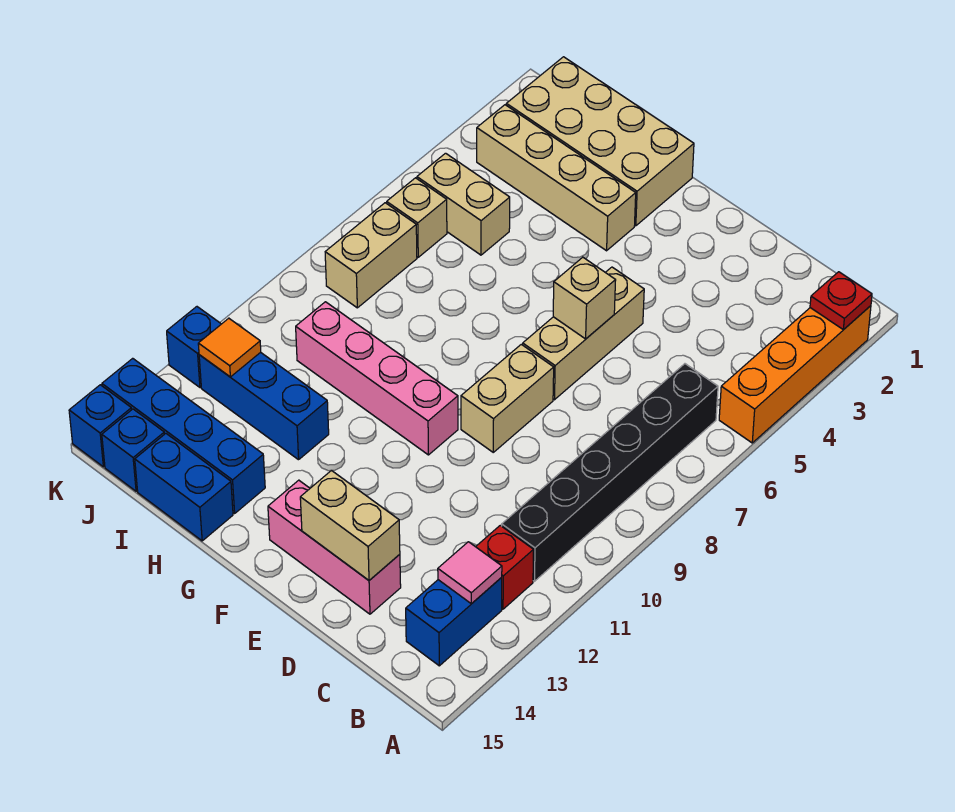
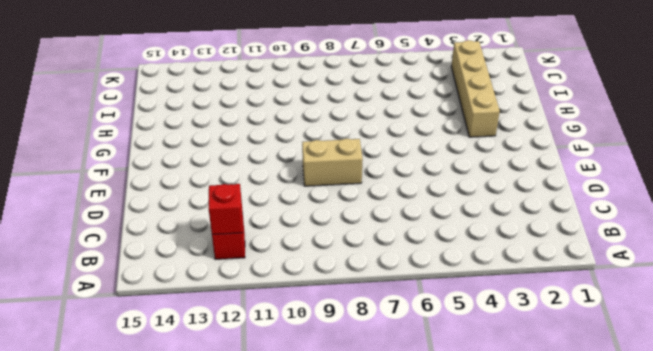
red 1x1 brick [209,184,243,235] -> none
none -> orange 1x4 brick [719,306,871,443]
none -> black 1x6 brick [502,364,718,581]
none -> blue 1x2 brick [406,578,502,666]

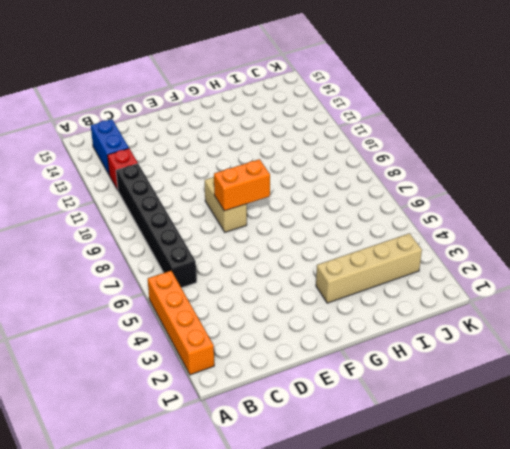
orange 1x2 brick [214,159,270,211] -> none
none -> pink 1x3 brick [268,480,401,614]
none -> tan 1x3 brick [523,267,644,400]
none -> pink 1x4 brick [296,302,458,455]

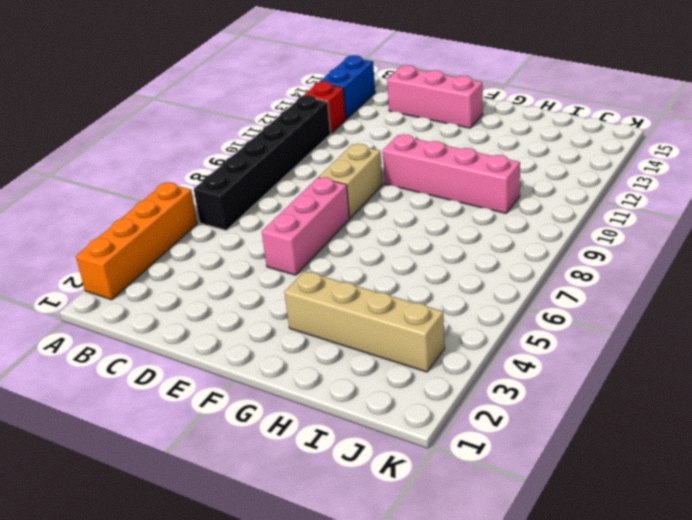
pink 1x3 brick [262,177,350,275] -> tan 1x3 brick [523,267,644,400]
none -> tan 2x4 brick [506,57,694,226]
none -> blue 1x3 brick [199,352,329,460]
none -> blue 1x4 brick [102,358,265,513]

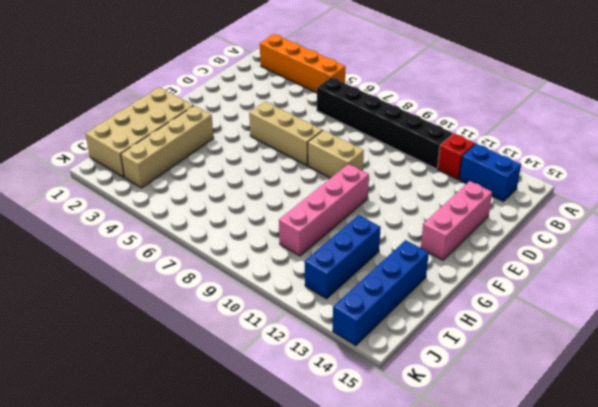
none -> blue 1x2 brick [135,434,233,541]
none -> tan 1x2 brick [417,153,510,255]
none -> tan 1x1 brick [387,178,447,257]

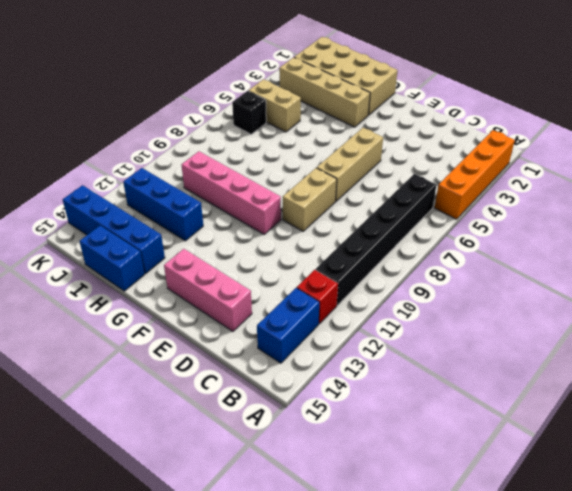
black 1x1 brick [232,91,266,134] -> tan 1x1 brick [387,178,447,257]
none -> tan 1x2 brick [325,203,417,308]
none -> blue 1x1 brick [102,409,164,491]
none -> blue 1x1 brick [167,307,221,387]

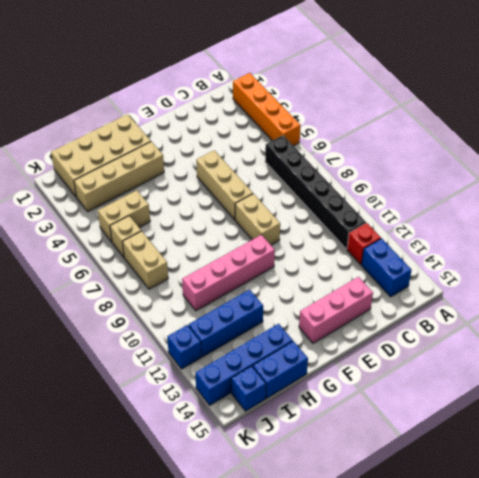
none -> blue 1x1 brick [69,385,132,467]
none -> red 1x1 plate [810,272,872,330]
none -> pink 1x1 tile [438,542,502,604]

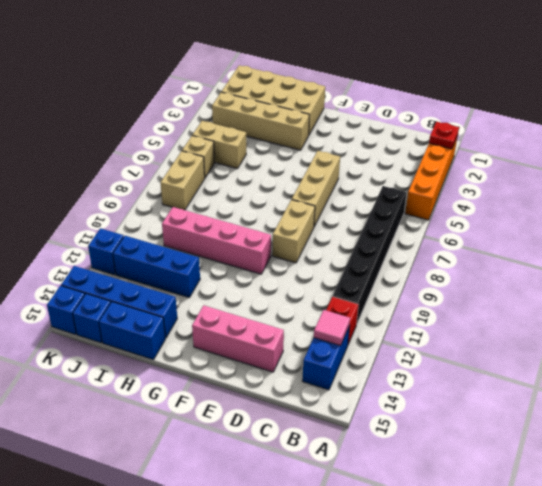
none -> tan 1x2 brick [300,470,400,580]
none -> tan 1x1 brick [553,257,616,339]
none -> orange 1x1 tile [198,318,261,377]

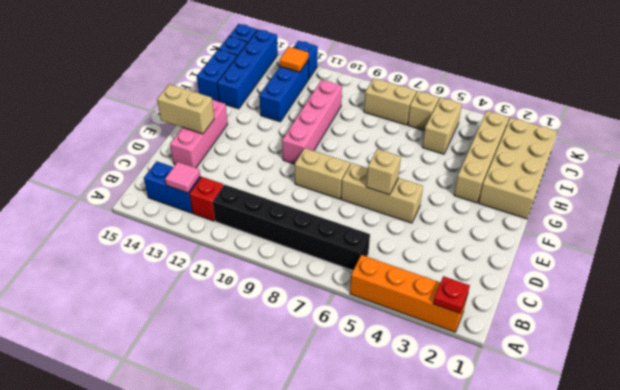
tan 1x2 brick [157,84,214,134] -> tan 1x2 brick turned to [300,470,400,580]

